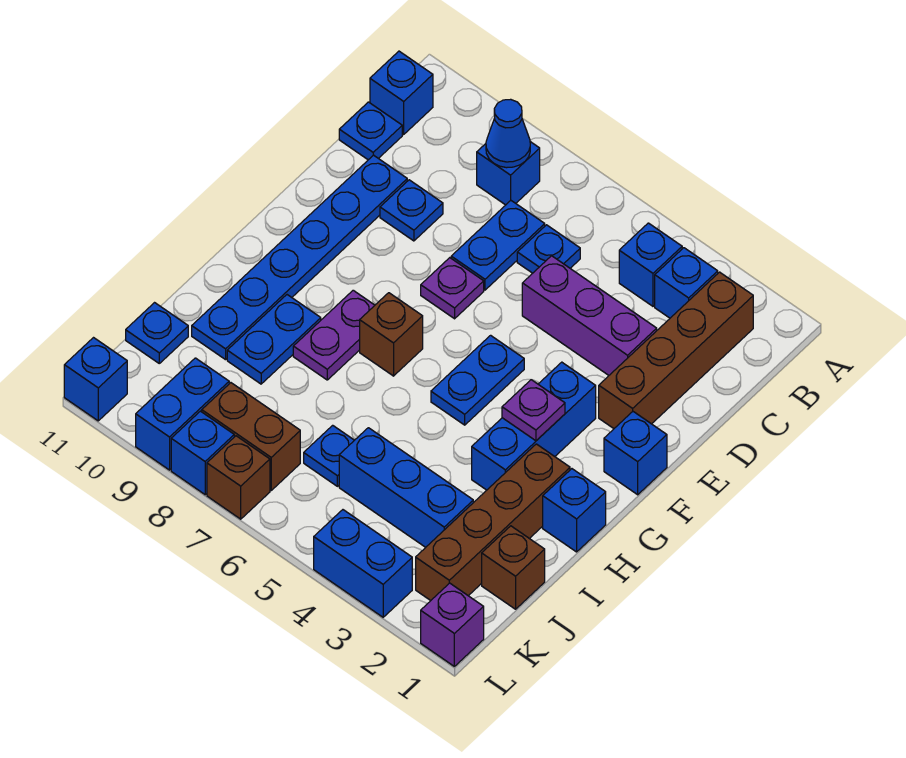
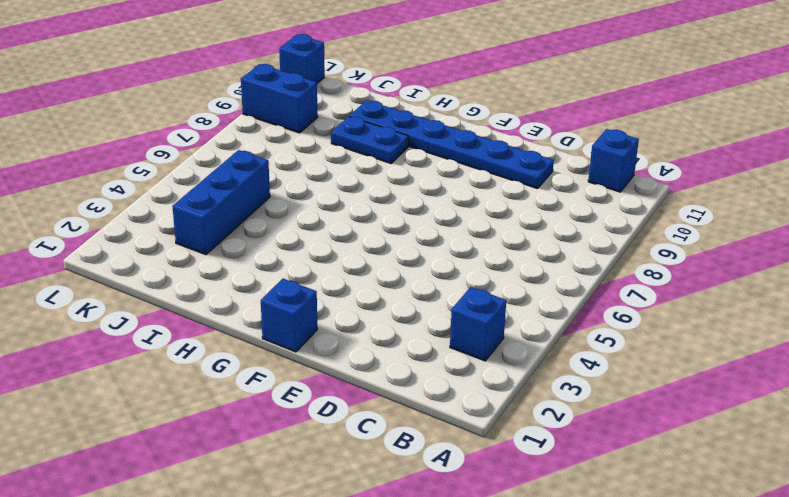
none -> brown 1x4 brick [599,272,753,429]
none -> blue 1x1 brick [619,223,682,306]
none -> blue 1x1 brick [477,142,540,205]
none -> blue 1x1 plate [517,225,580,273]

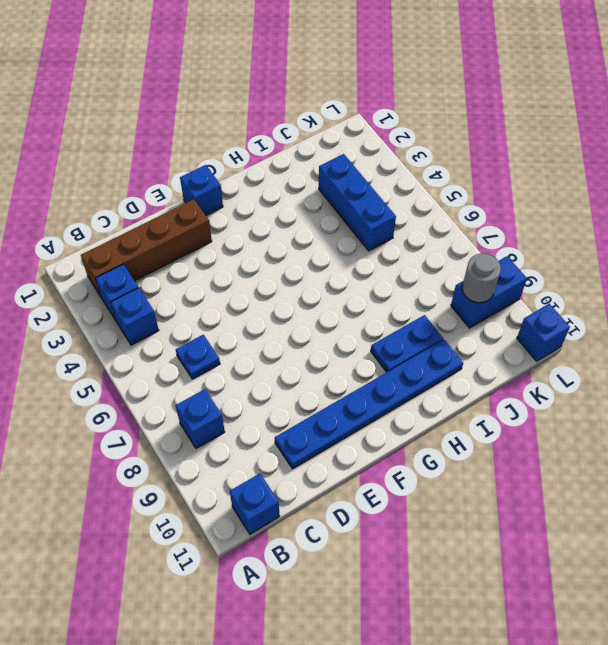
grey 1x1 round brick [462,253,501,303] -> none
none -> blue 1x2 plate [451,201,545,290]
none -> blue 1x1 plate [339,102,402,160]
none -> purple 1x3 brick [522,256,657,375]
none -> blue 1x1 plate [380,180,443,241]

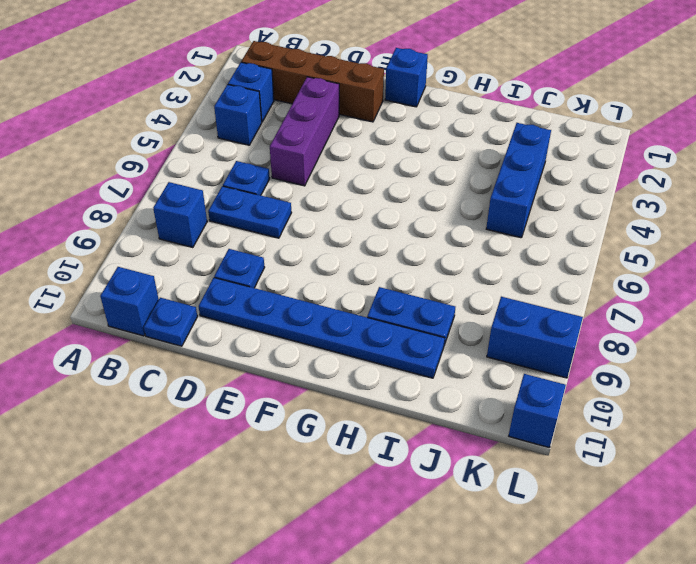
none -> purple 1x1 plate [421,258,484,319]
none -> blue 1x3 brick [472,362,596,490]
none -> blue 1x2 plate [431,335,524,425]
none -> brown 1x1 brick [360,293,423,376]

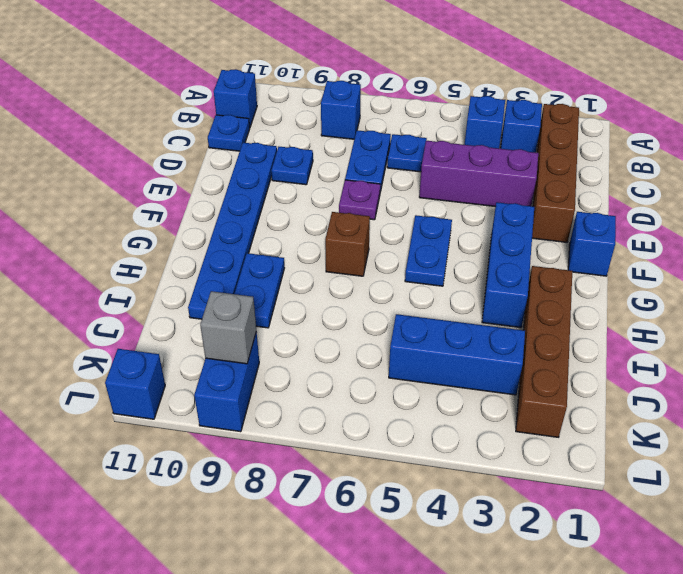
grey 1x1 brick [200,291,256,364] -> none
none -> purple 1x2 plate [293,290,375,380]
none -> blue 1x1 brick [543,469,606,552]
none -> brown 1x1 brick [482,526,545,609]
none -> blue 1x1 plate [304,425,354,486]

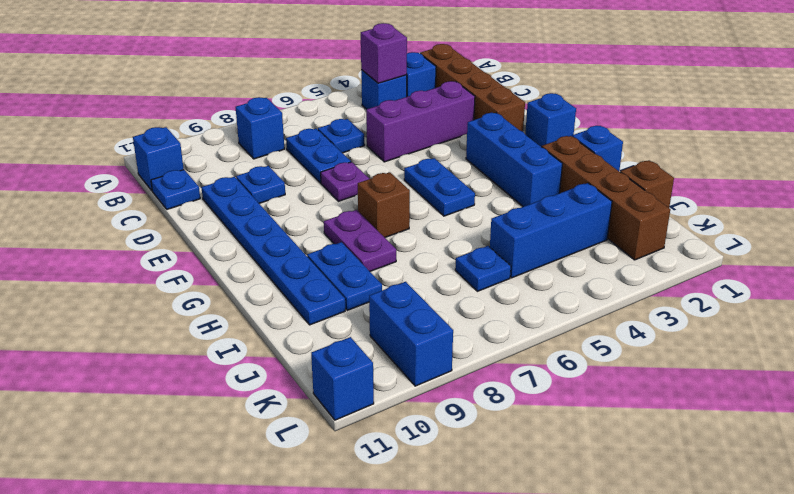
purple 1x1 brick [361,23,407,83] -> purple 1x1 brick moved to [421,583,484,666]
none -> blue 1x1 plate [126,303,188,363]
none -> brown 1x2 brick [202,383,300,490]
none -> blue 1x2 brick [314,510,412,617]
none -> brown 1x1 brick [207,436,270,519]

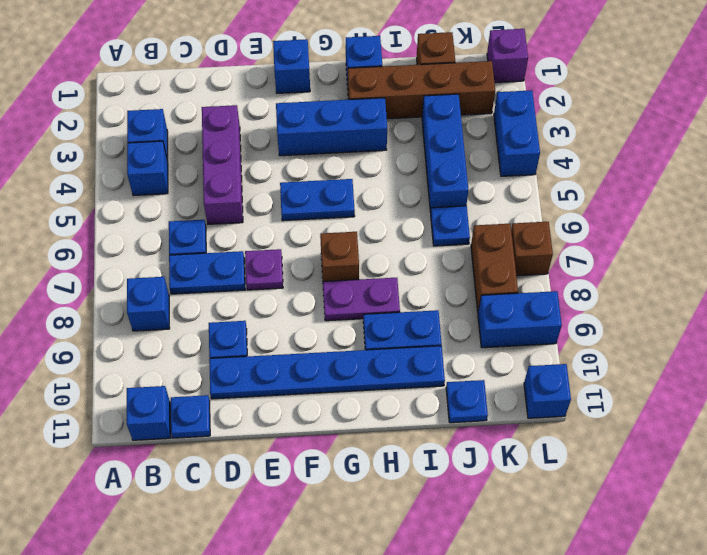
none -> brown 1x4 brick [599,272,753,429]
none -> blue 1x1 brick [171,411,234,495]
none -> blue 1x1 cone [486,99,530,168]
none -> purple 1x1 plate [502,380,565,441]

